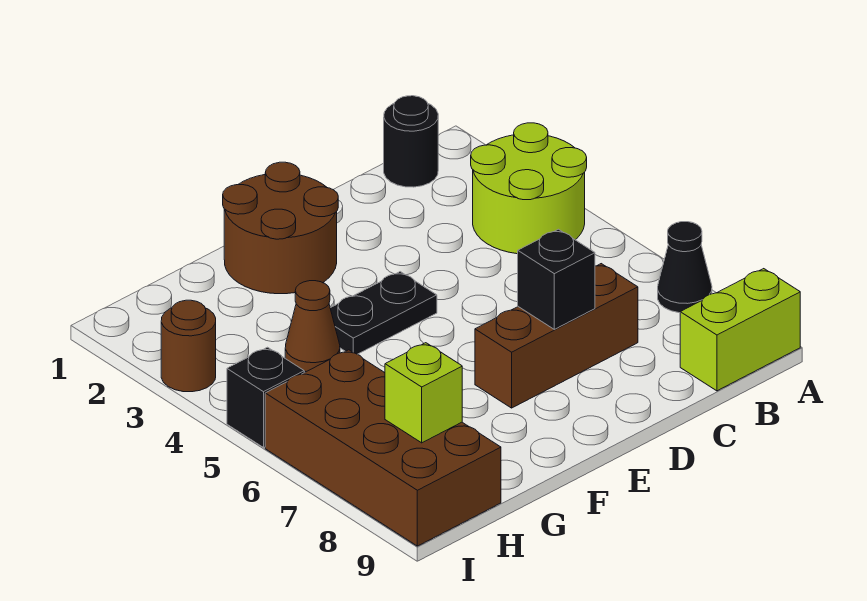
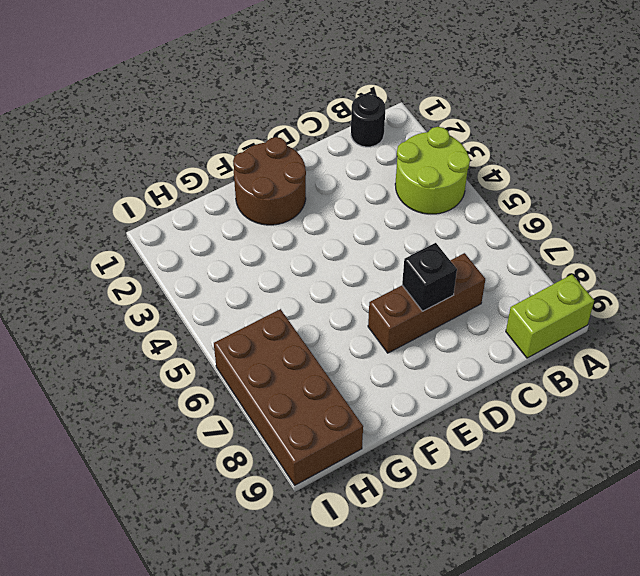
none -> black 1x1 cone [658,222,712,313]
none -> black 1x2 plate [330,272,437,354]
none -> brown 1x1 cone [285,281,340,372]

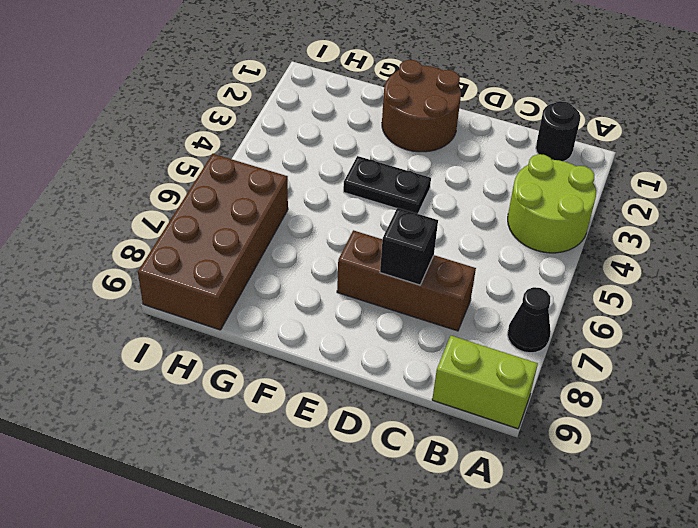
none -> brown 1x1 cone [285,281,340,372]
none -> brown 1x1 round brick [161,300,216,392]
none -> black 1x1 brick [227,347,304,447]

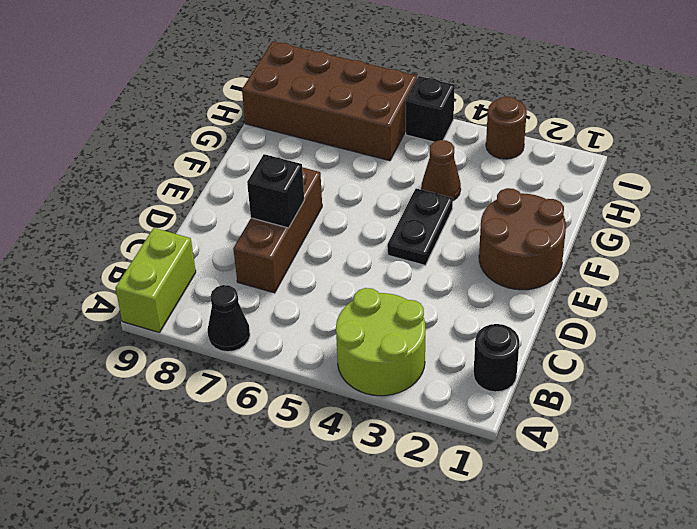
none -> lime 1x1 brick [385,343,462,443]

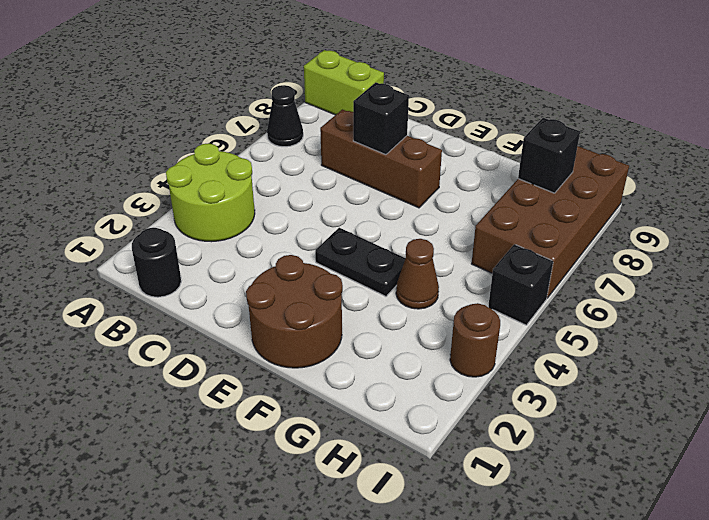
black 1x1 brick [518,118,580,193] -> lime 1x1 brick [385,343,462,443]

